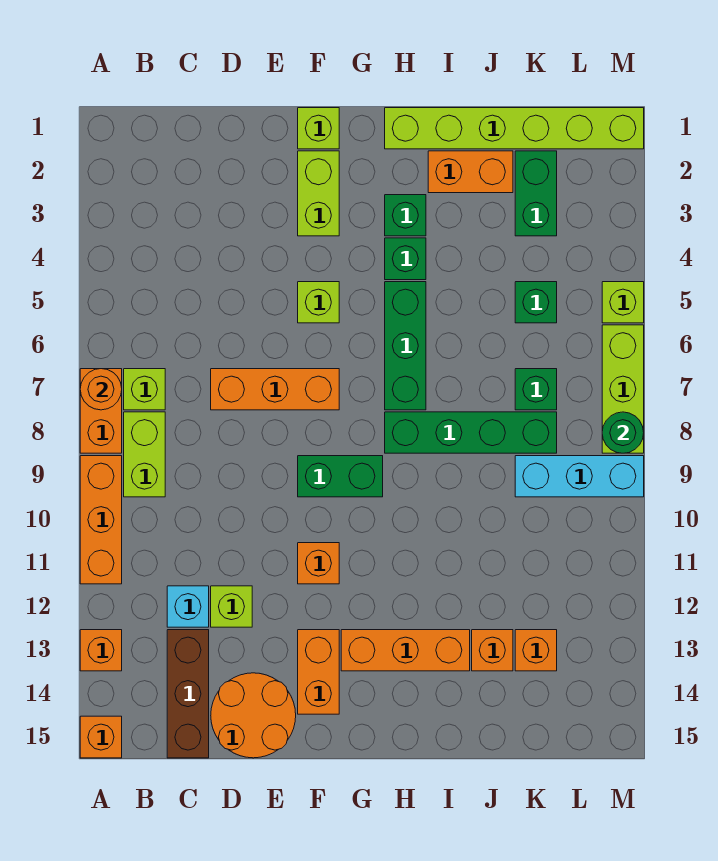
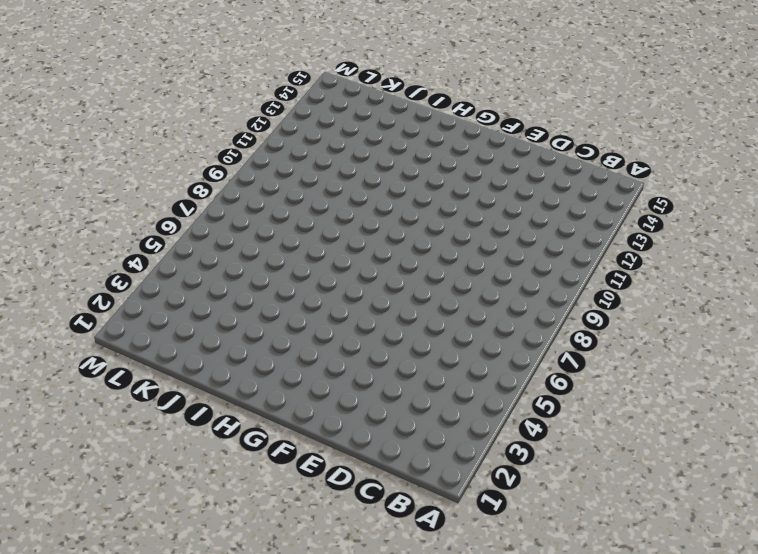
none -> orange 1x2 brick [80,369,122,453]
none -> orange 1x3 brick [80,456,122,584]
none -> orange 1x1 brick [80,630,122,671]
none -> orange 1x1 brick [80,716,122,758]

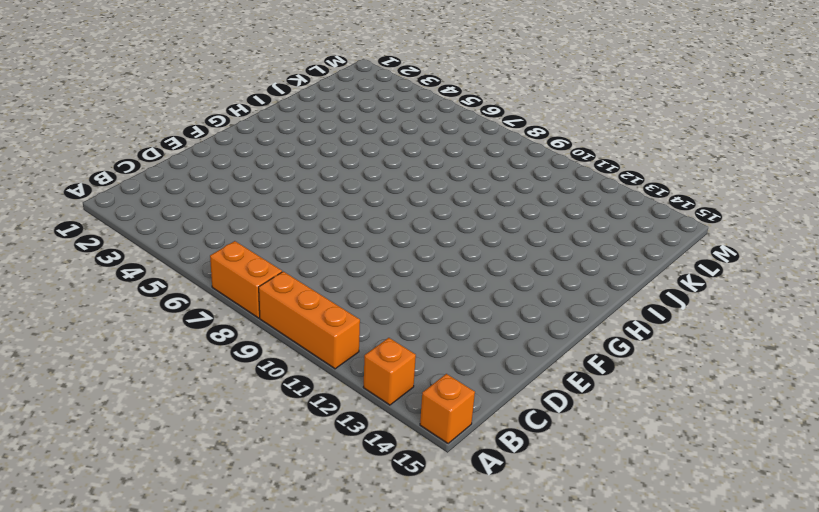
none -> lime 1x1 brick [124,369,165,410]
none -> lime 1x2 brick [124,412,165,497]
none -> cyan 1x1 brick [167,586,209,627]
none -> brown 1x3 brick [167,630,209,758]

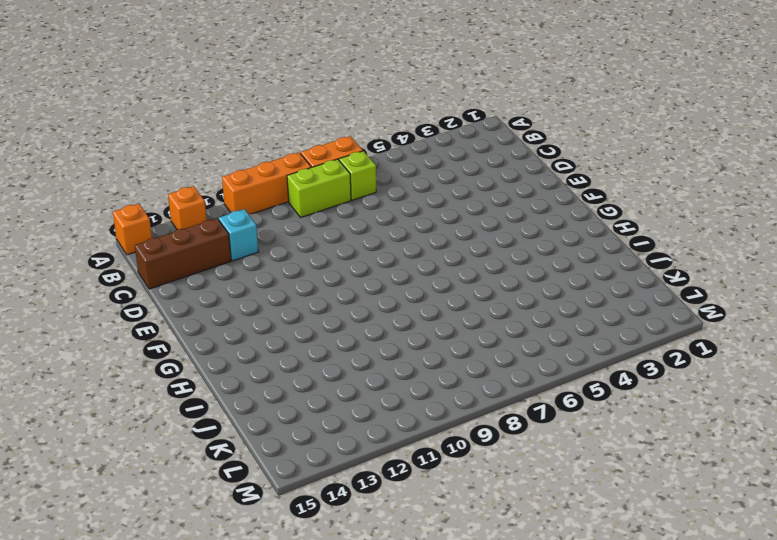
none -> orange 1x3 brick [211,369,339,410]
none -> lime 1x1 brick [211,586,252,627]
none -> orange 2x2 round brick [211,673,296,758]
none -> lime 1x1 brick [298,108,339,149]

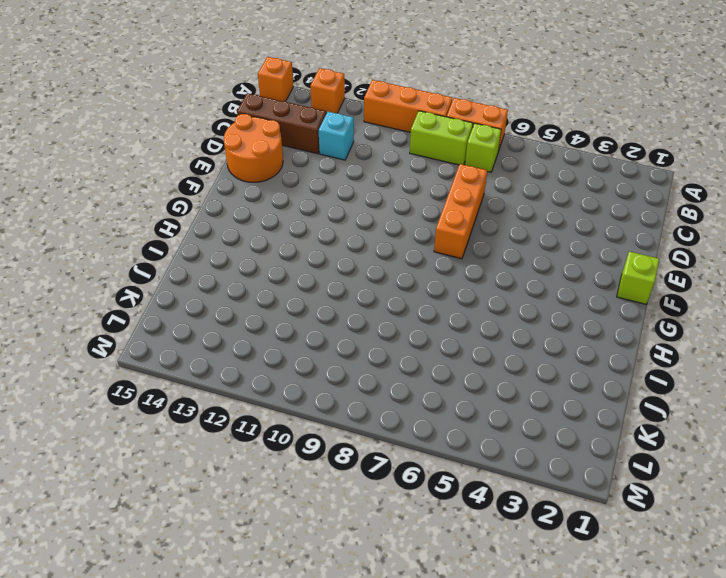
none -> lime 1x1 brick [211,586,252,627]
none -> lime 1x2 brick [298,151,339,236]
none -> lime 1x1 brick [298,282,339,323]
none -> green 1x2 brick [298,456,383,497]

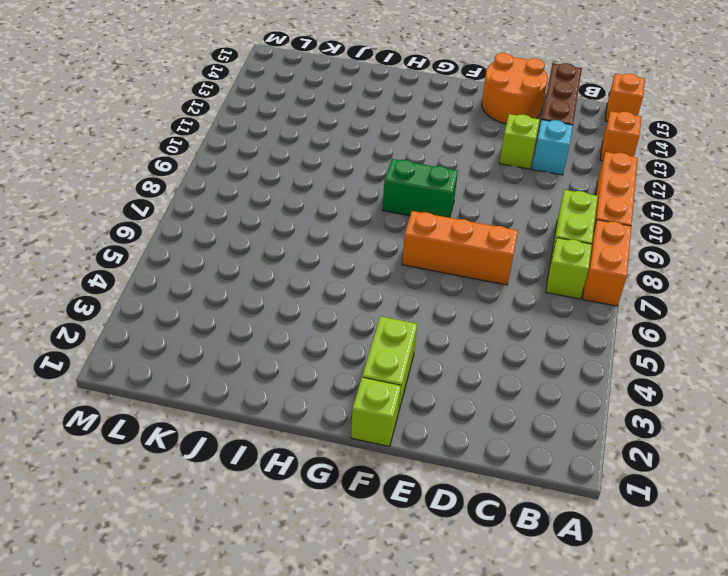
none -> lime 1x1 brick [298,282,339,323]
none -> orange 1x1 brick [298,543,339,584]
none -> orange 1x2 brick [298,630,339,714]
none -> orange 1x3 brick [341,630,470,671]

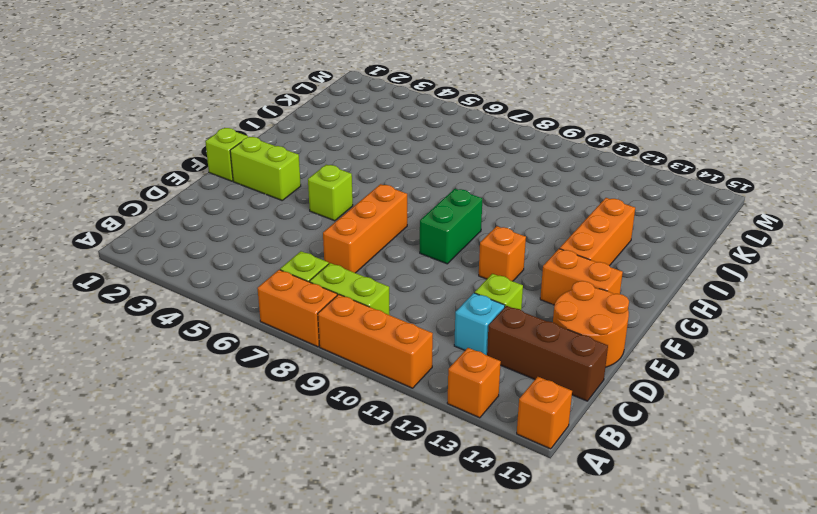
none -> lime 1x6 brick [385,108,644,149]
none -> green 1x1 brick [385,195,426,236]
none -> green 1x1 brick [385,238,426,280]
none -> green 1x3 brick [385,282,426,410]

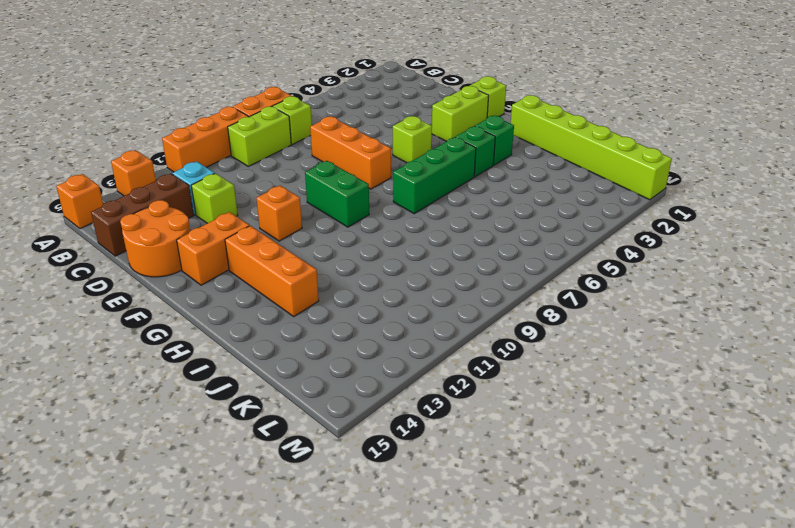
none -> green 1x4 brick [385,412,557,453]
none -> orange 1x2 brick [428,151,513,193]
none -> orange 1x1 brick [472,630,513,671]
none -> green 1x2 brick [515,151,557,236]

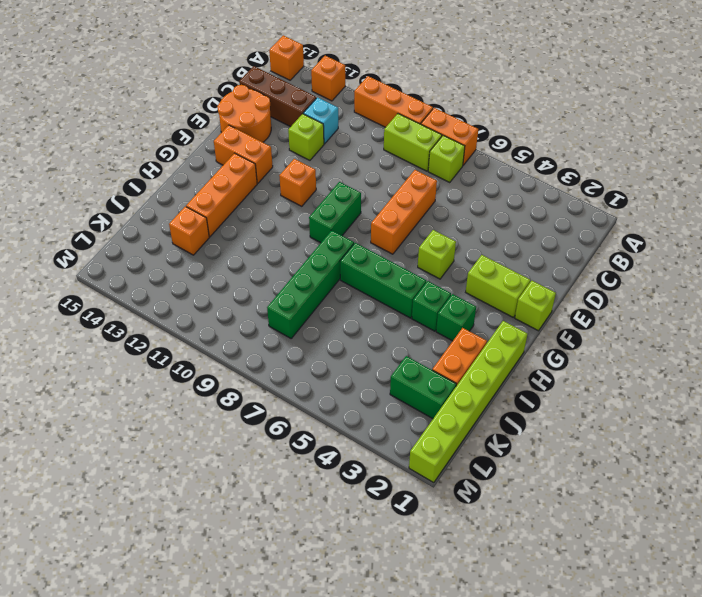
none -> green 1x1 brick [515,282,557,323]
none -> green 1x1 brick [515,369,557,410]
none -> cyan 1x3 brick [515,456,644,497]
none -> orange 1x1 brick [515,630,557,671]

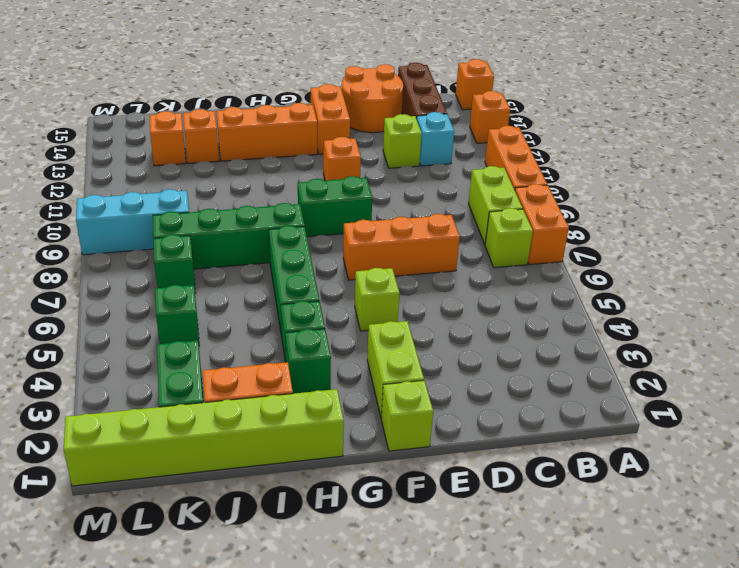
none -> lime 1x1 brick [602,282,644,323]
none -> lime 1x3 brick [602,325,644,453]
none -> orange 1x1 round brick [80,369,122,410]
none -> green 1x1 round brick [602,412,644,453]

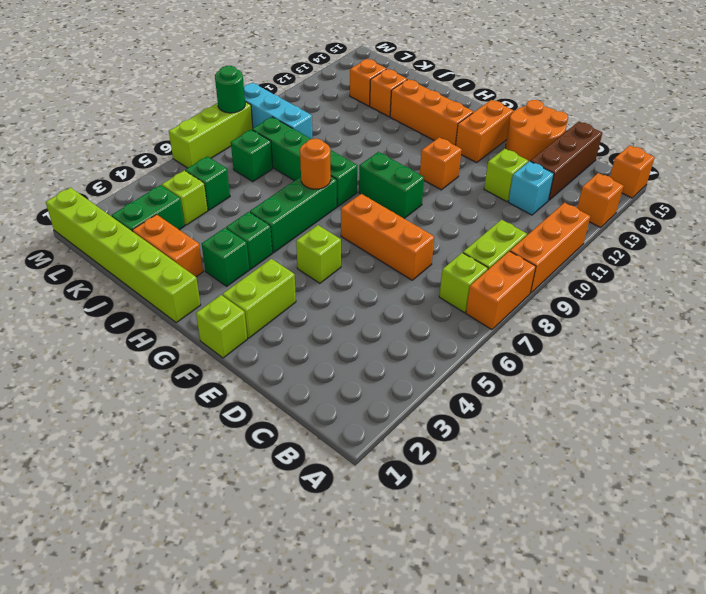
orange 1x1 round brick [300,139,331,189] -> orange 1x1 round brick moved to [80,369,122,410]
lime 1x1 brick [162,170,208,225] -> lime 1x1 brick moved to [602,282,644,323]

